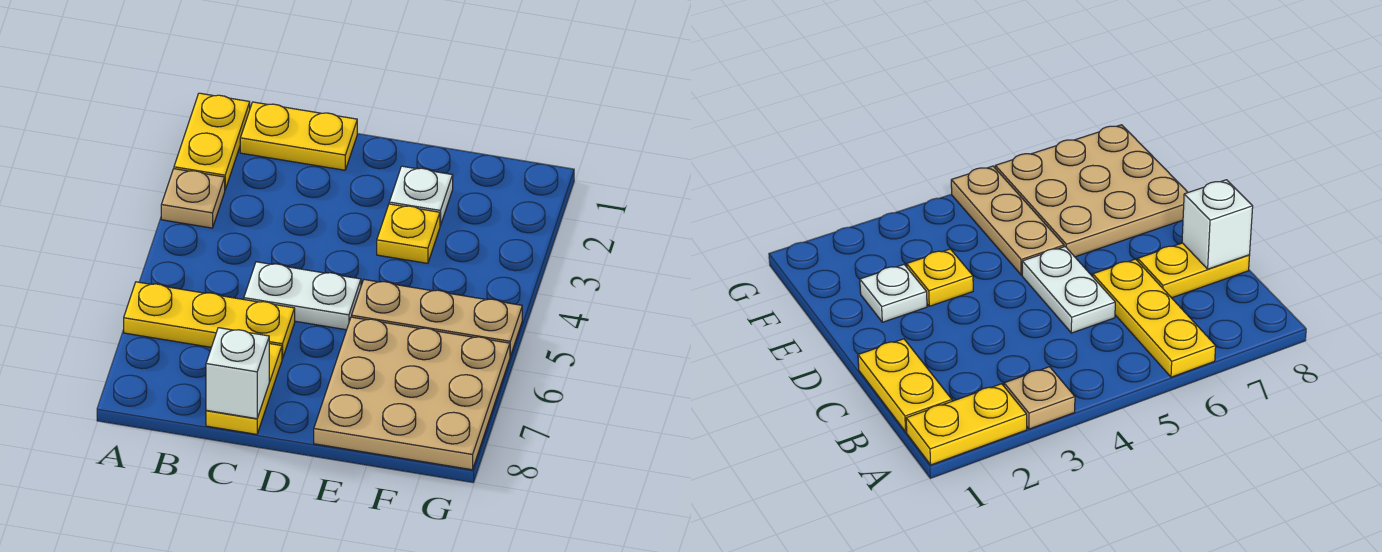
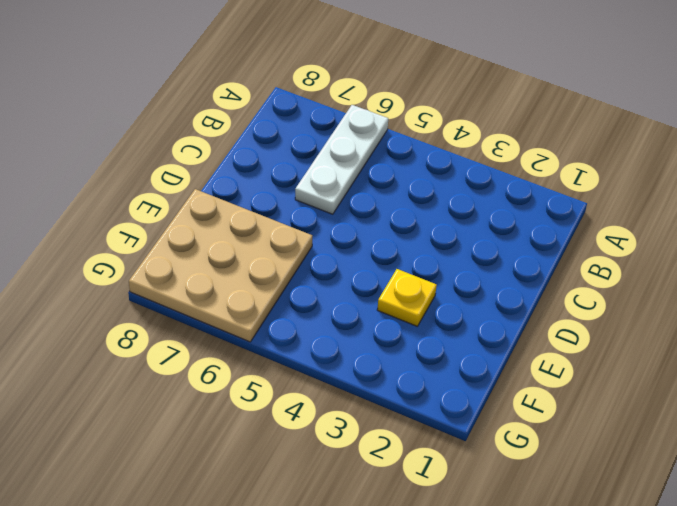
white 1x3 plate [295,105,388,214] -> yellow 1x3 plate [124,282,295,359]
none -> yellow 1x2 plate [174,93,250,189]
none -> tan 1x1 plate [161,169,225,228]

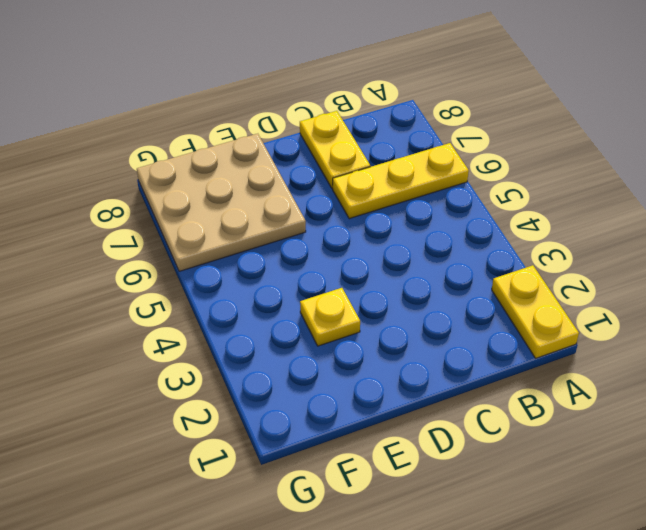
none -> tan 1x1 plate [161,169,225,228]
none -> yellow 1x2 plate [240,102,357,170]

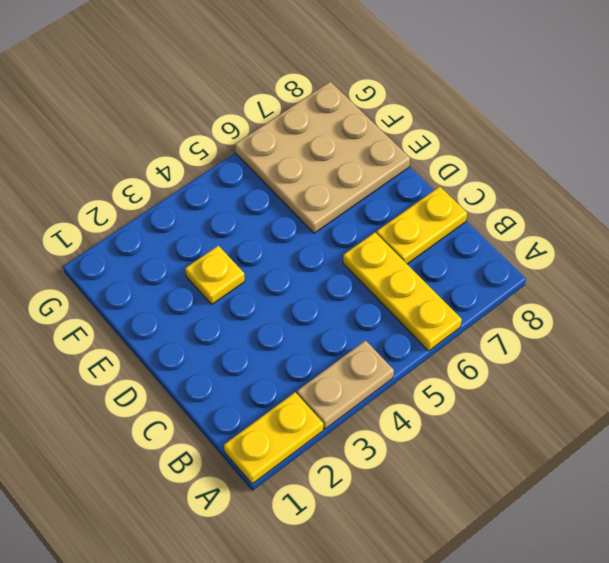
tan 1x2 plate [297,340,394,429] -> tan 1x1 plate [161,169,225,228]
none -> yellow 1x2 plate [240,102,357,170]
none -> white 1x2 plate [244,262,361,330]

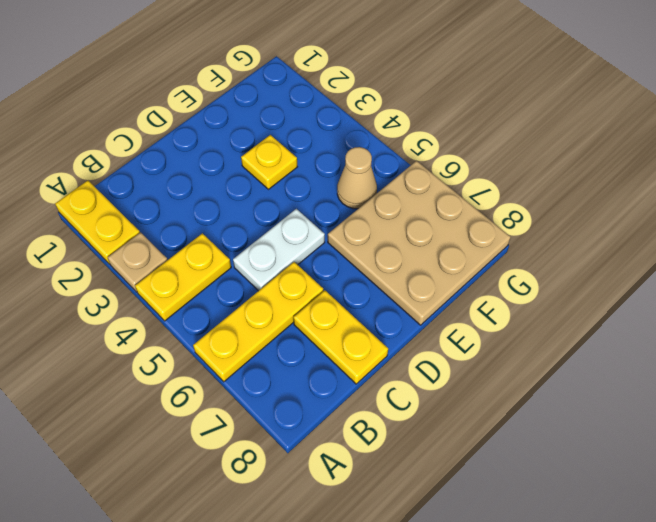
yellow 1x2 plate [135,233,231,321] -> yellow 1x2 plate moved to [240,102,357,170]
tan 1x1 cone [337,147,377,209] -> tan 1x3 plate [352,280,522,356]
none -> white 1x1 plate [389,166,453,225]
none -> white 1x1 brick [206,328,269,419]

